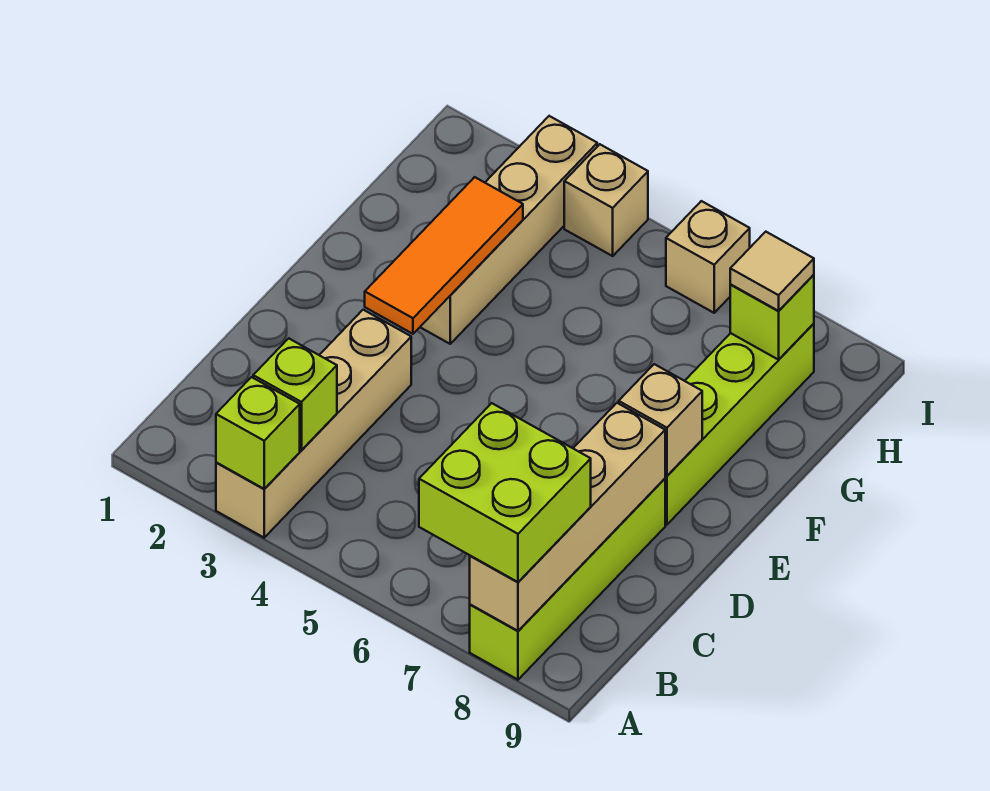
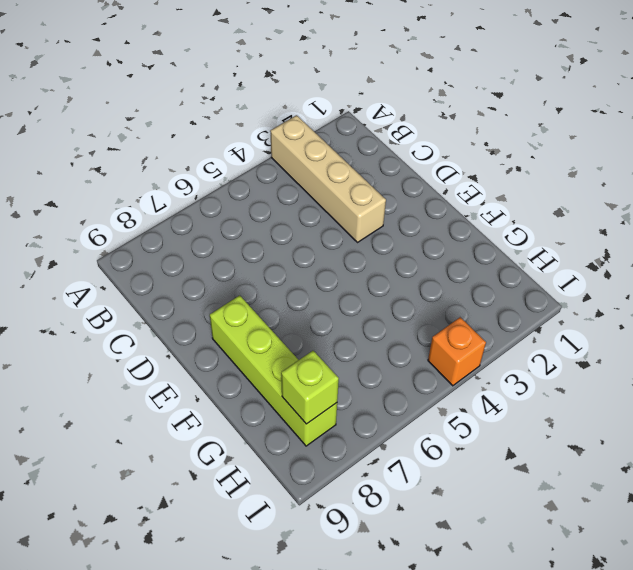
orange 1x1 brick [428,317,486,386] -> tan 1x1 brick [564,144,648,256]
none -> lime 1x4 brick [470,479,665,680]
none -> tan 1x4 brick [420,116,597,344]
none -> tan 1x1 brick [666,201,750,313]

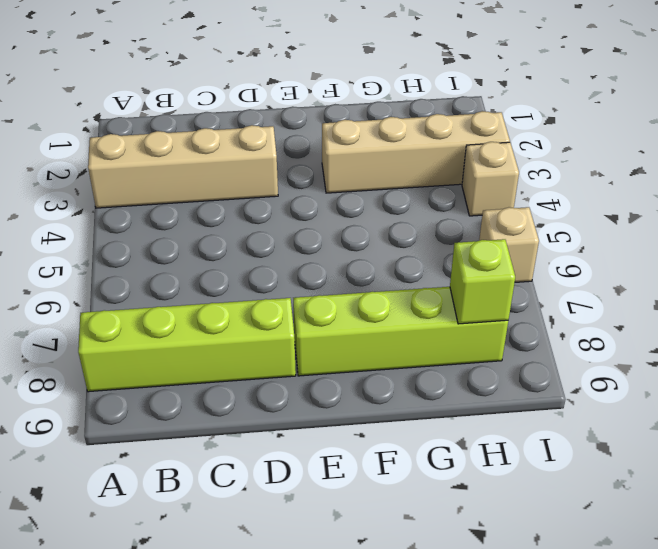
none -> lime 1x1 brick [216,377,300,489]
none -> tan 1x4 brick [470,403,665,631]
none -> lime 1x1 brick [253,338,337,450]

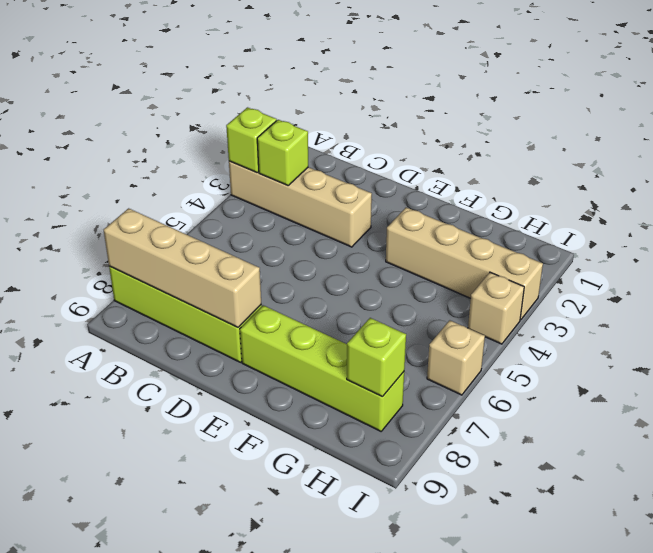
none -> orange 1x3 tile [365,177,523,334]
none -> tan 1x1 brick [619,364,702,476]
none -> lime 2x2 brick [419,403,591,582]

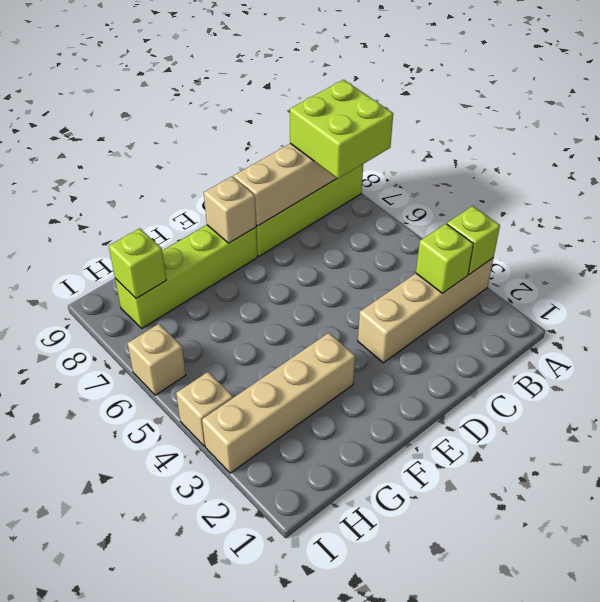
none -> orange 1x3 tile [365,177,523,334]
none -> tan 1x1 tile [730,232,814,311]

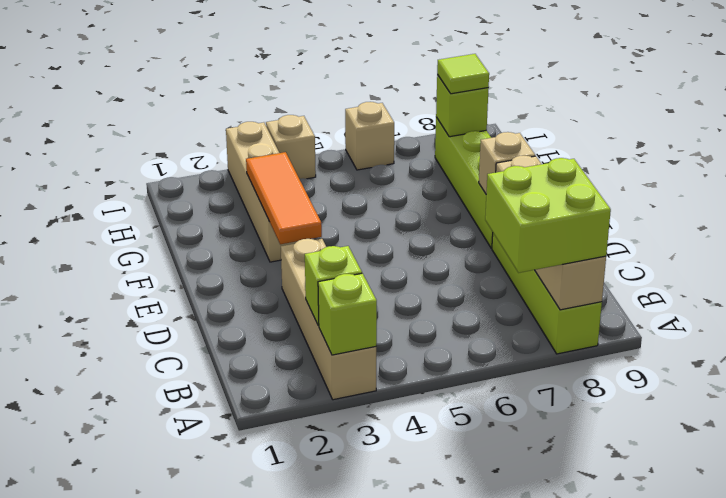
lime 1x1 tile [437,54,489,94] -> tan 1x1 tile [730,232,814,311]

